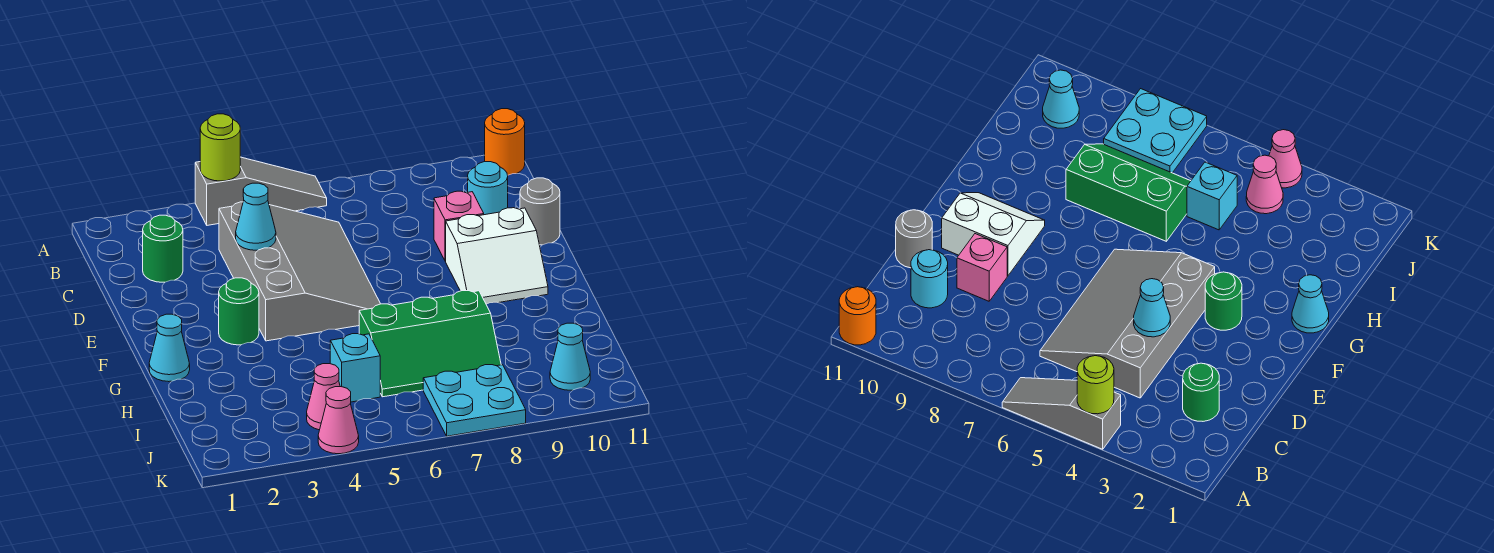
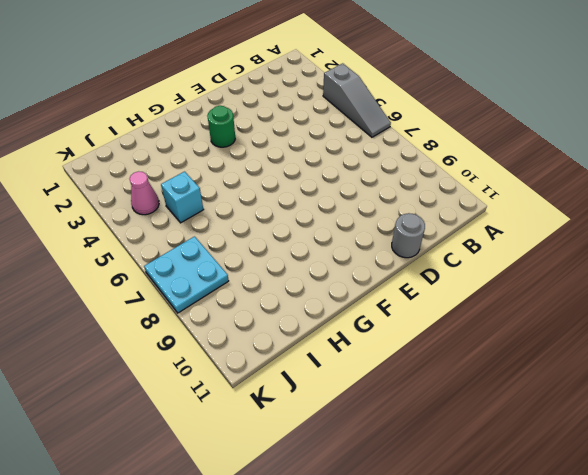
none -> orange 1x1 round brick [485,109,525,175]
none -> green 1x1 round brick [143,215,183,282]
none -> grey 3x4 slope [219,202,380,341]

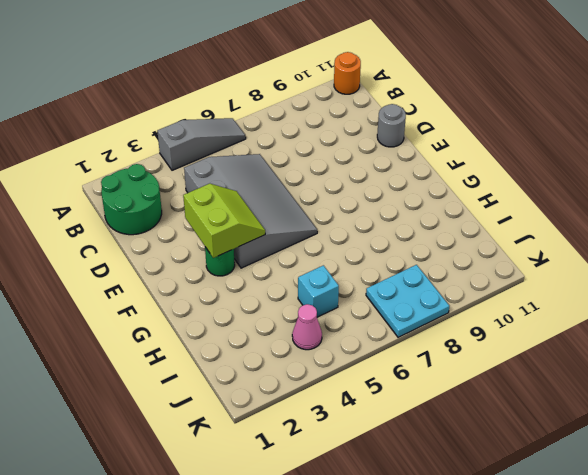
green 2x2 round brick [101,164,162,235] -> green 1x1 round brick [143,215,183,282]
lime 2x2 slope [183,184,265,258] -> none
none -> cyan 1x1 round brick [468,162,508,215]
none -> pink 1x1 brick [434,191,484,261]
none -> white 2x2 slope [446,208,548,304]

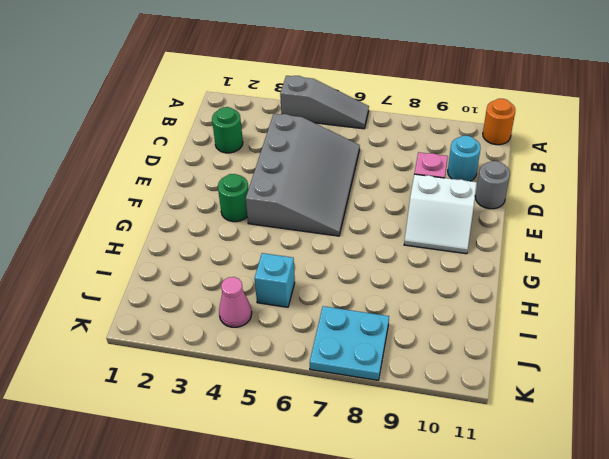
none -> cyan 1x1 cone [149,314,190,382]
none -> green 2x3 slope [359,291,501,397]
none -> cyan 1x1 cone [550,323,590,390]

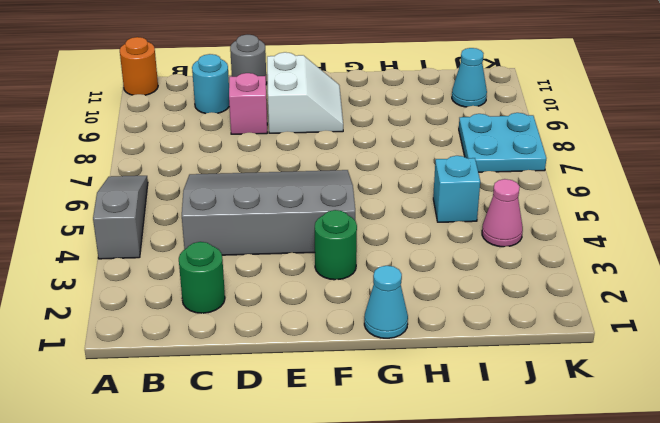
none -> green 2x3 slope [359,291,501,397]
none -> pink 1x1 cone [318,387,359,454]
none -> lime 1x1 round brick [200,114,240,181]

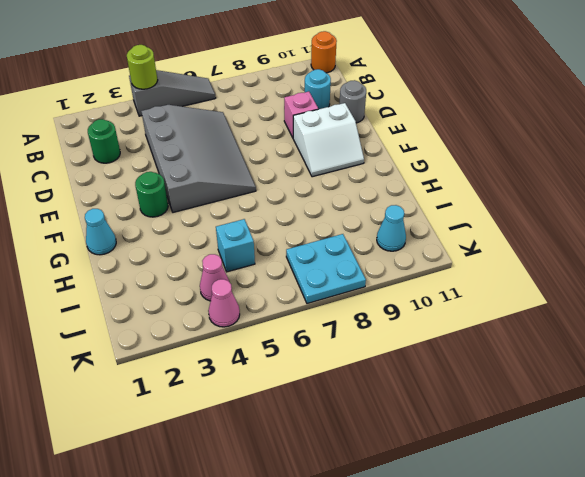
none -> green 2x3 slope [359,291,501,397]
none -> cyan 1x1 cone [236,183,276,250]

